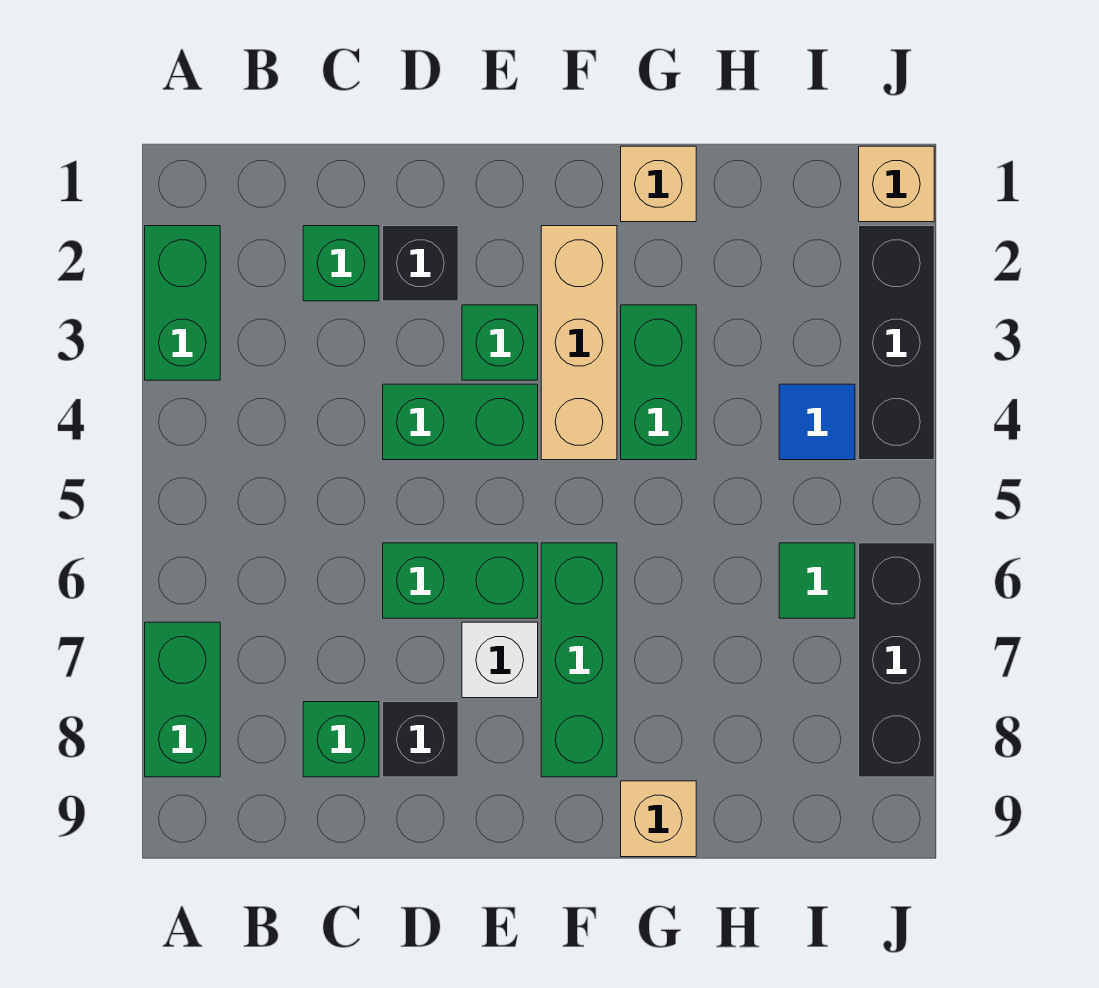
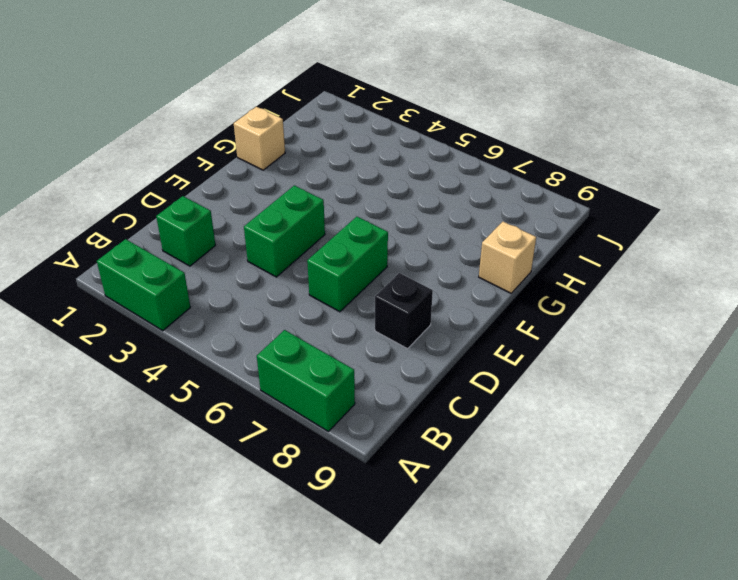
none -> green 1x1 brick [303,702,379,777]
none -> black 1x1 brick [383,226,458,301]
none -> green 1x1 brick [462,305,538,380]

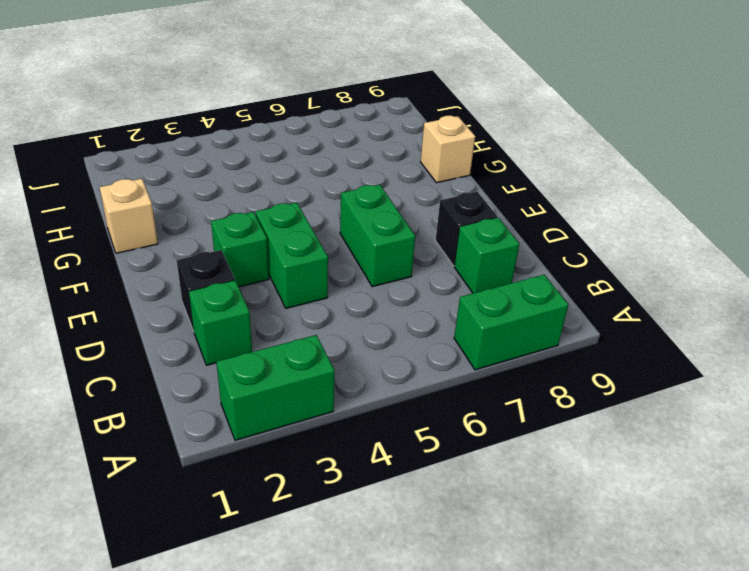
none -> white 1x1 brick [462,622,538,698]
none -> tan 1x3 brick [541,226,617,460]
none -> green 1x3 brick [541,543,617,777]

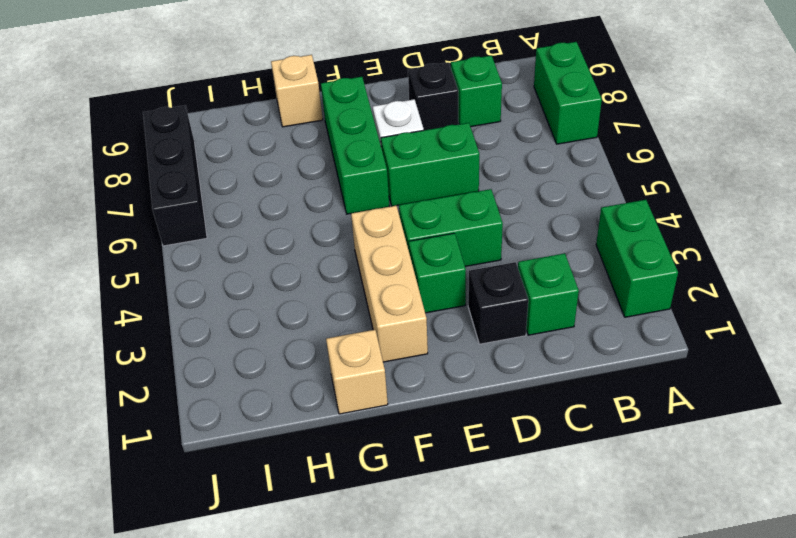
none -> green 1x2 brick [621,305,696,460]
none -> blue 1x1 tile [779,384,855,460]
none -> green 1x1 tile [779,543,855,618]

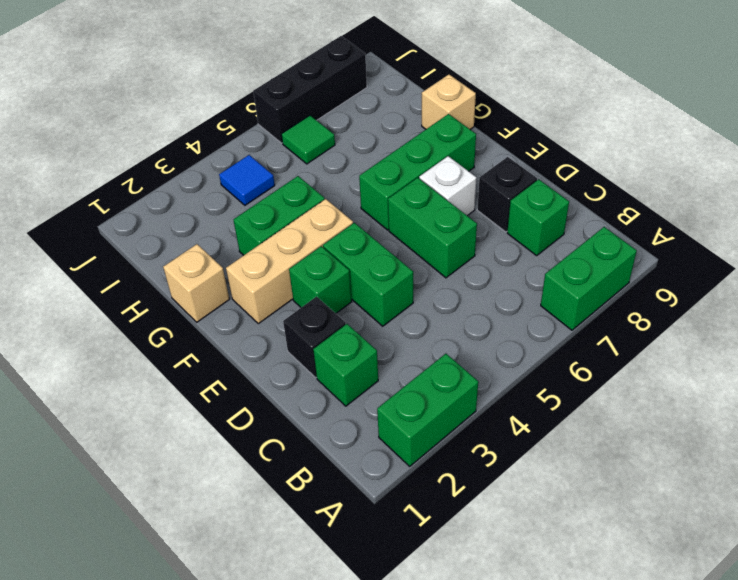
none -> tan 1x1 brick [859,146,934,222]
none -> black 1x3 brick [859,226,934,460]

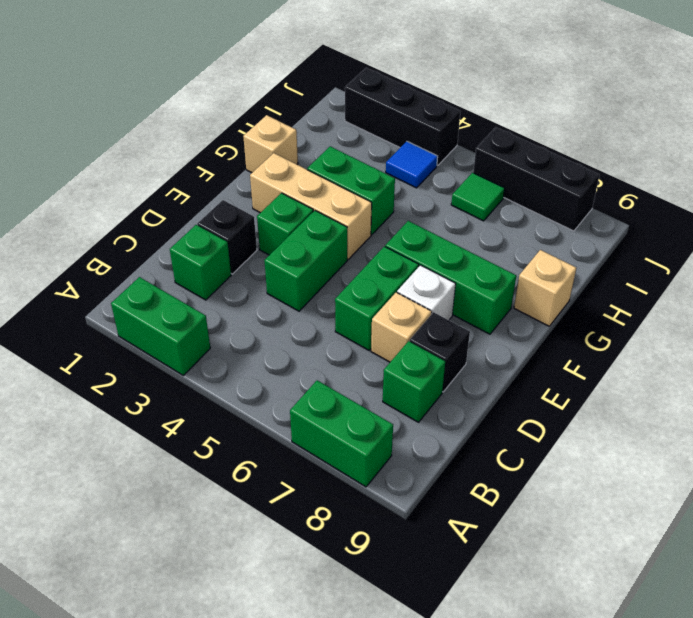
tan 1x1 brick [371,292,432,362] -> tan 1x1 brick moved to [859,146,934,222]

